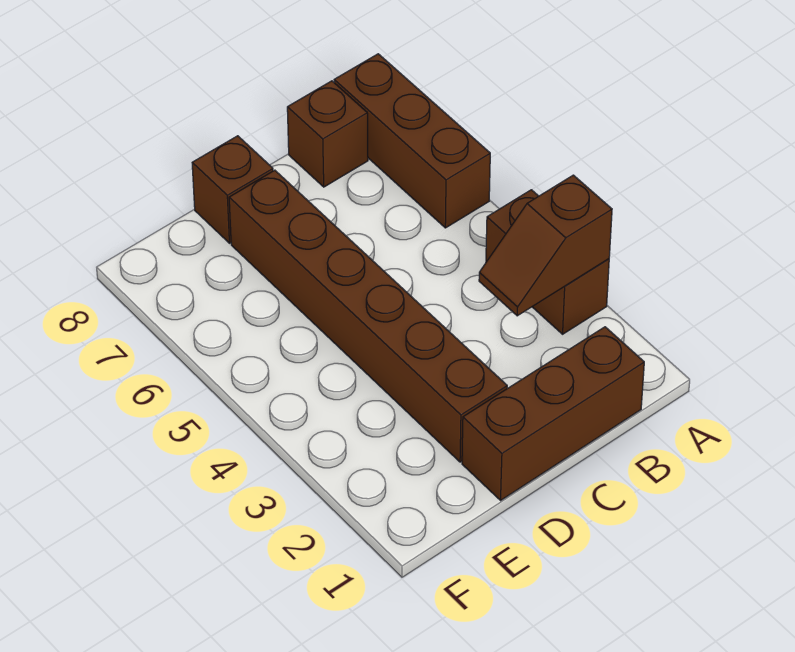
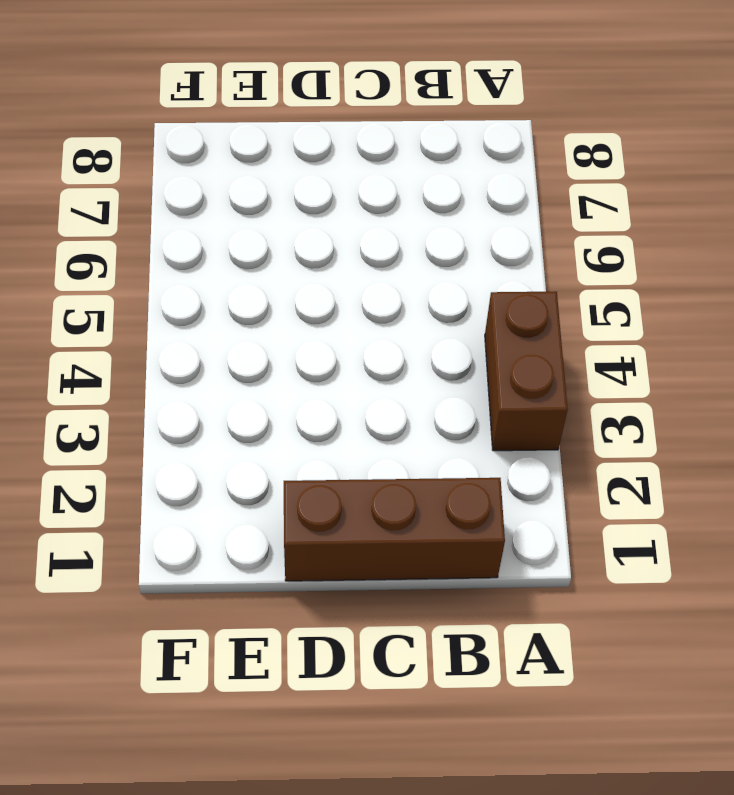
none -> brown 1x3 brick [334,54,490,228]
none -> brown 1x1 brick [287,81,368,187]

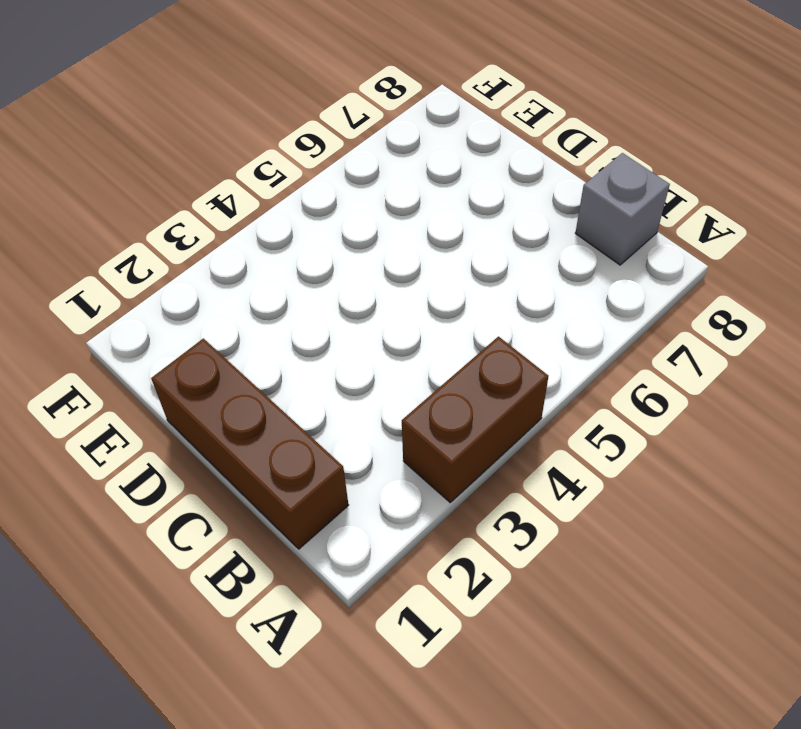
grey 1x1 brick [576,153,670,265] -> brown 1x1 brick [287,81,368,187]
none -> brown 1x3 brick [334,54,490,228]
none -> brown 1x6 brick [229,170,507,462]

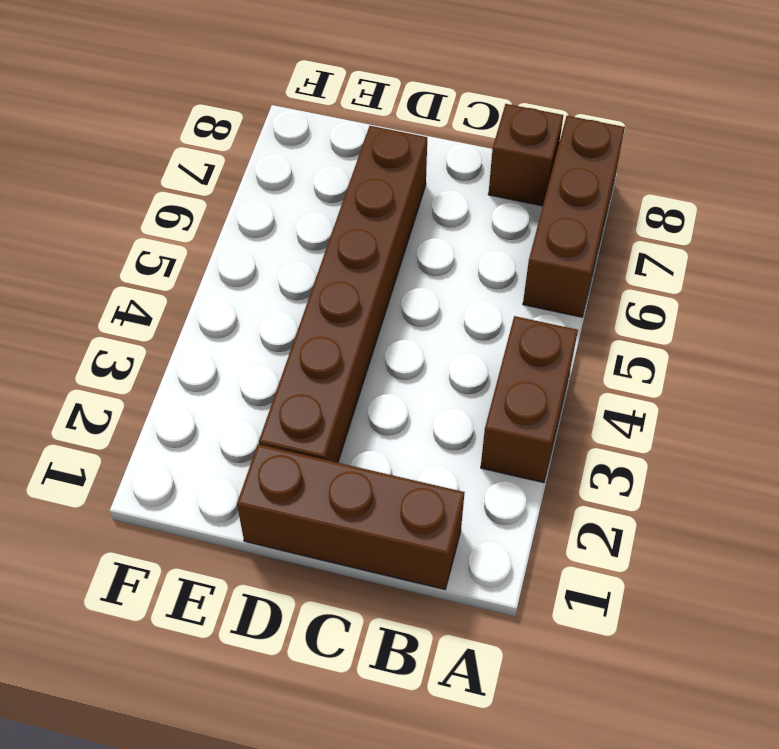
none -> brown 1x1 brick [192,136,273,243]
none -> brown 1x2 slope [479,175,612,316]

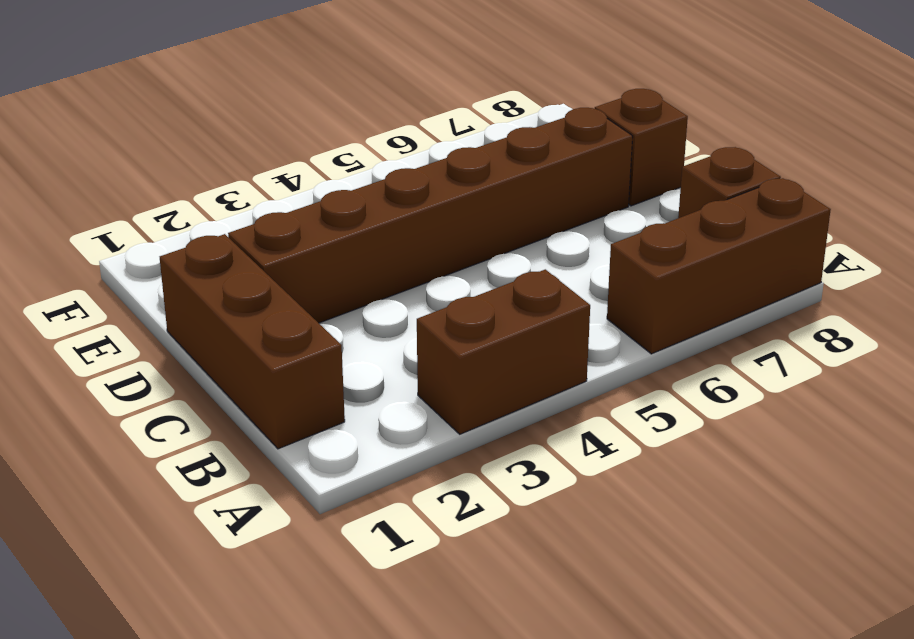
none -> brown 1x2 slope [479,175,612,316]

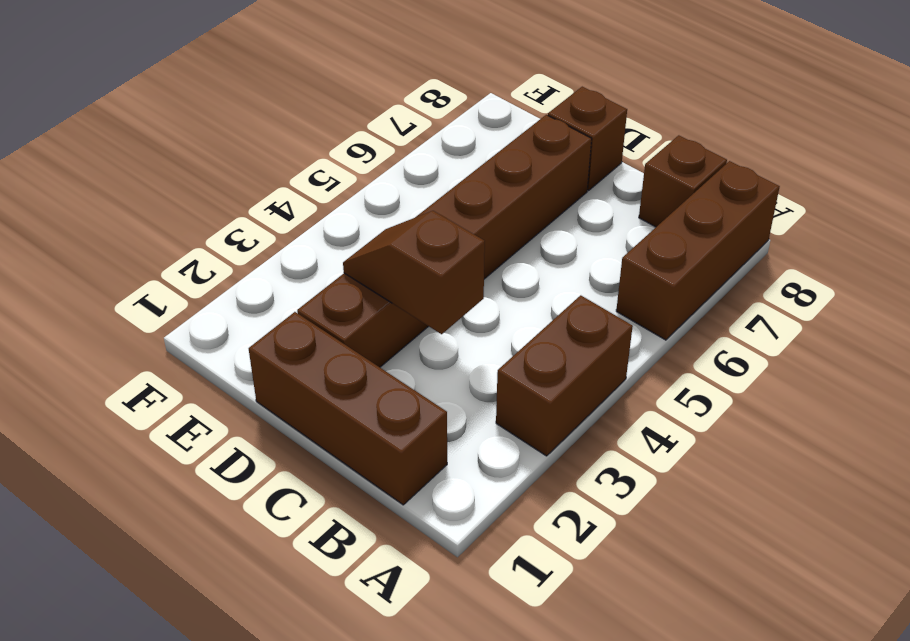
brown 1x2 slope [343,211,485,334] -> brown 1x2 slope moved to [479,175,612,316]

